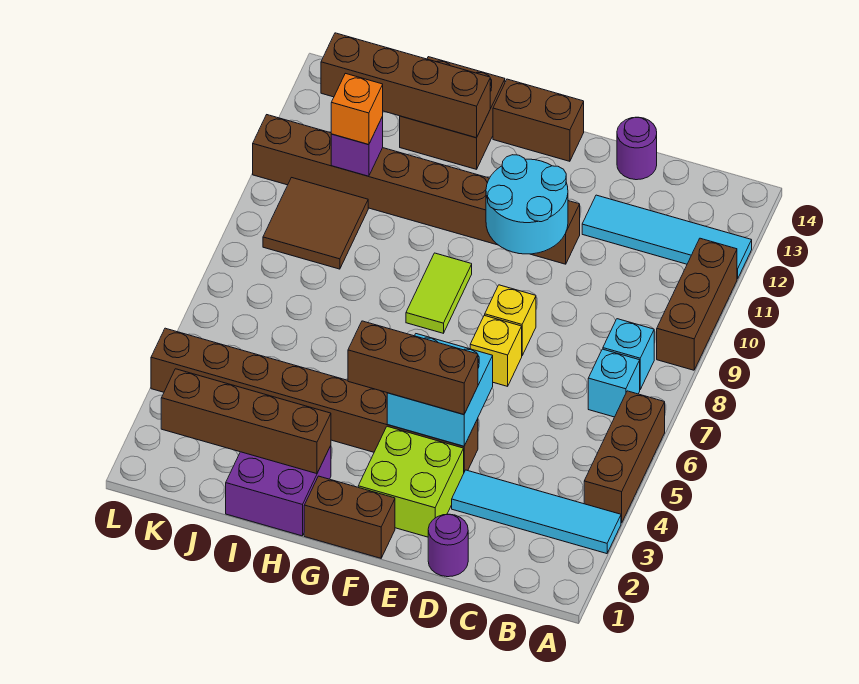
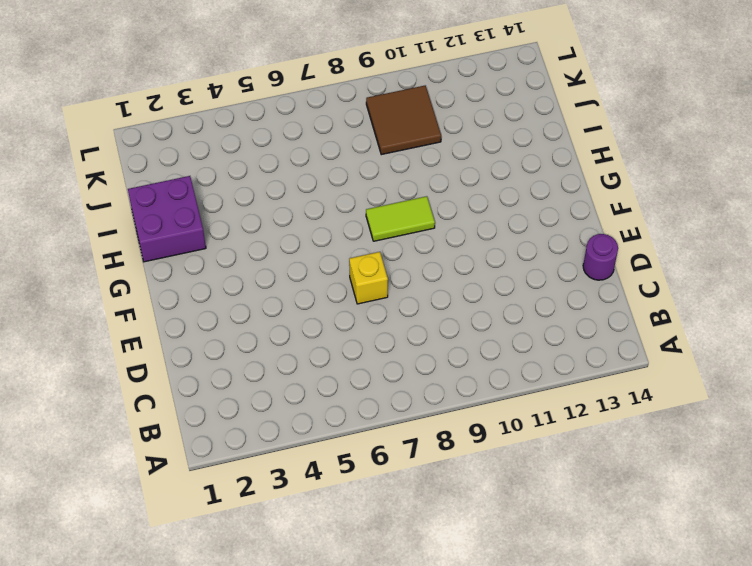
none -> cyan 1x4 tile [452,470,621,554]
none -> brown 1x3 brick [584,391,665,523]
none -> brown 1x3 brick [657,238,737,370]

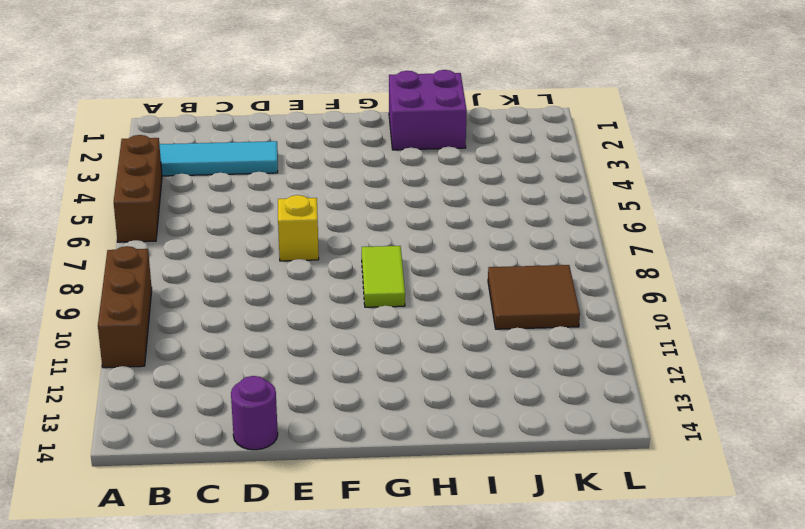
none -> cyan 1x4 tile [582,195,752,279]
none -> cyan 1x1 brick [588,349,640,417]
none -> cyan 1x1 brick [603,319,654,389]

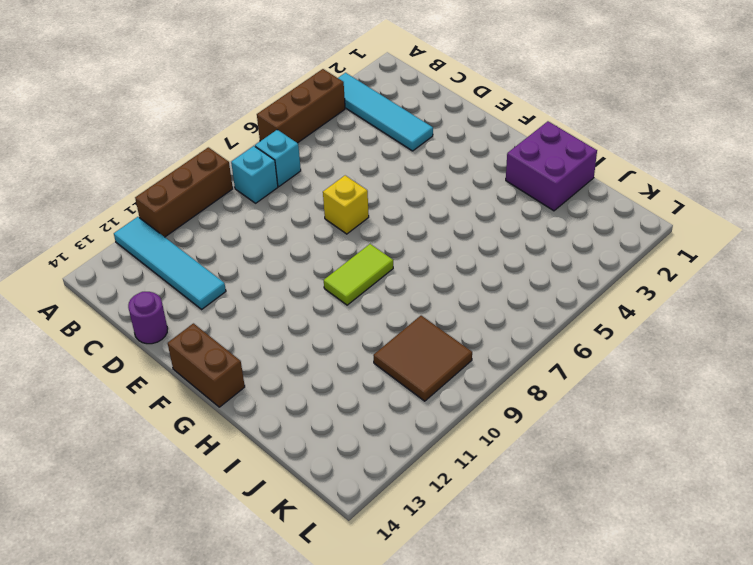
none -> purple 1x1 round brick [428,514,468,577]
none -> lime 2x2 brick [358,426,464,537]
none -> brown 1x8 brick [151,328,478,472]

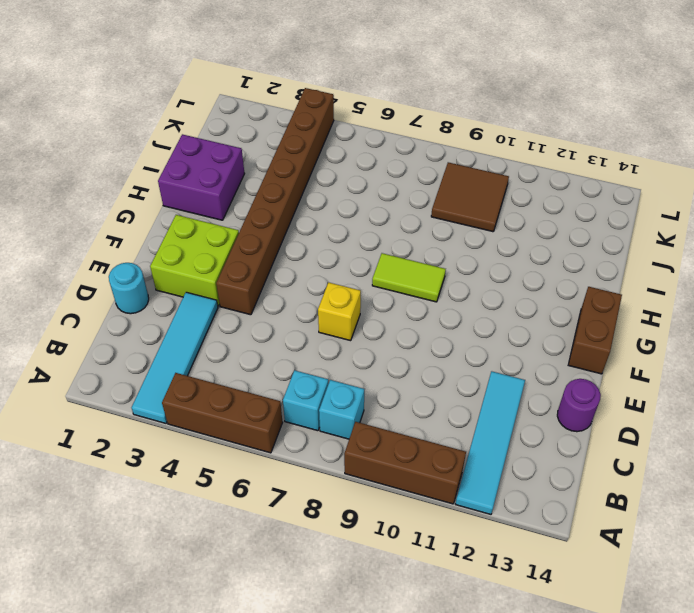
cyan 1x1 round brick [109,263,149,314] -> purple 1x1 round brick [428,514,468,577]
none -> yellow 1x1 brick [485,285,536,355]
none -> brown 1x8 brick [253,115,580,264]
none -> brown 1x2 brick [304,476,395,558]

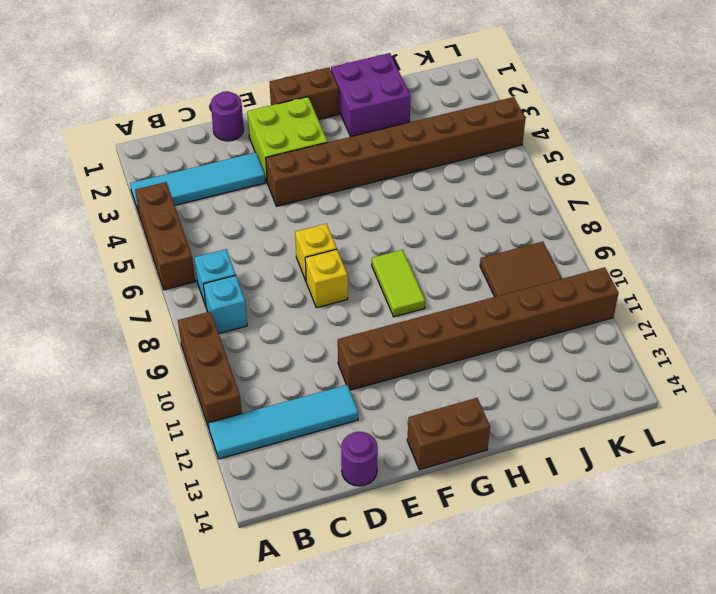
none -> brown 2x2 brick [400,57,505,169]
none -> cyan 2x2 brick [387,334,493,446]
none -> cyan 2x2 round brick [486,155,568,254]

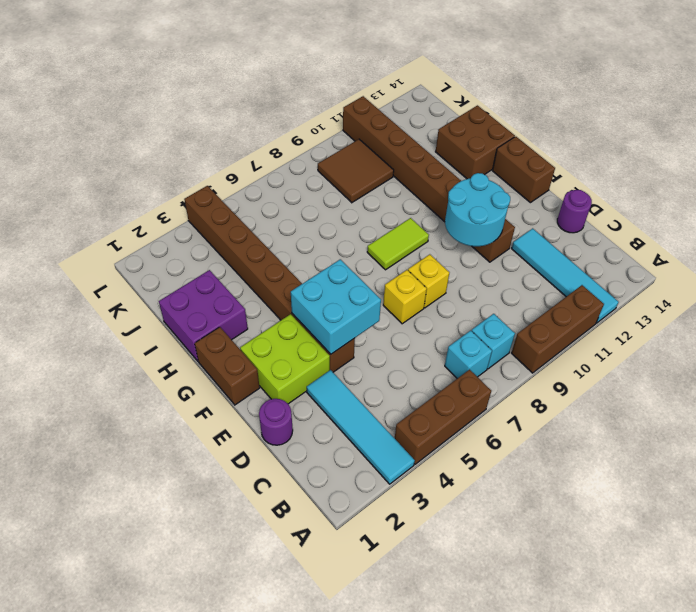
none -> brown 1x4 brick [161,369,331,474]
none -> brown 1x4 brick [321,33,490,138]
none -> purple 1x1 brick [331,117,383,176]

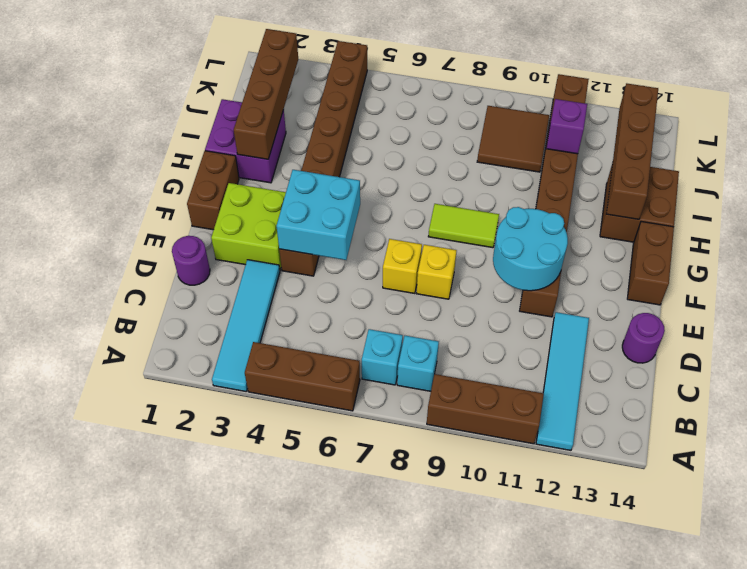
none -> brown 1x3 brick [348,321,478,415]
none -> orange 1x1 brick [331,73,383,145]

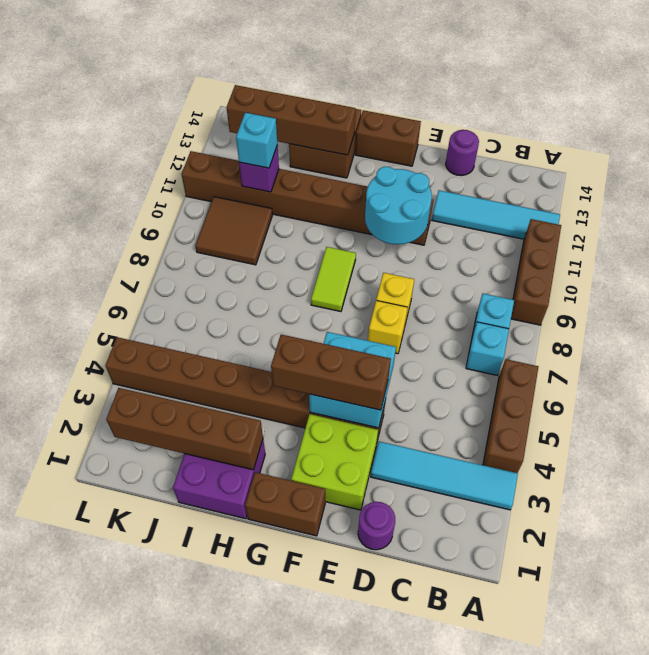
cyan 1x1 brick [236,113,277,168] -> orange 1x1 brick [331,73,383,145]

